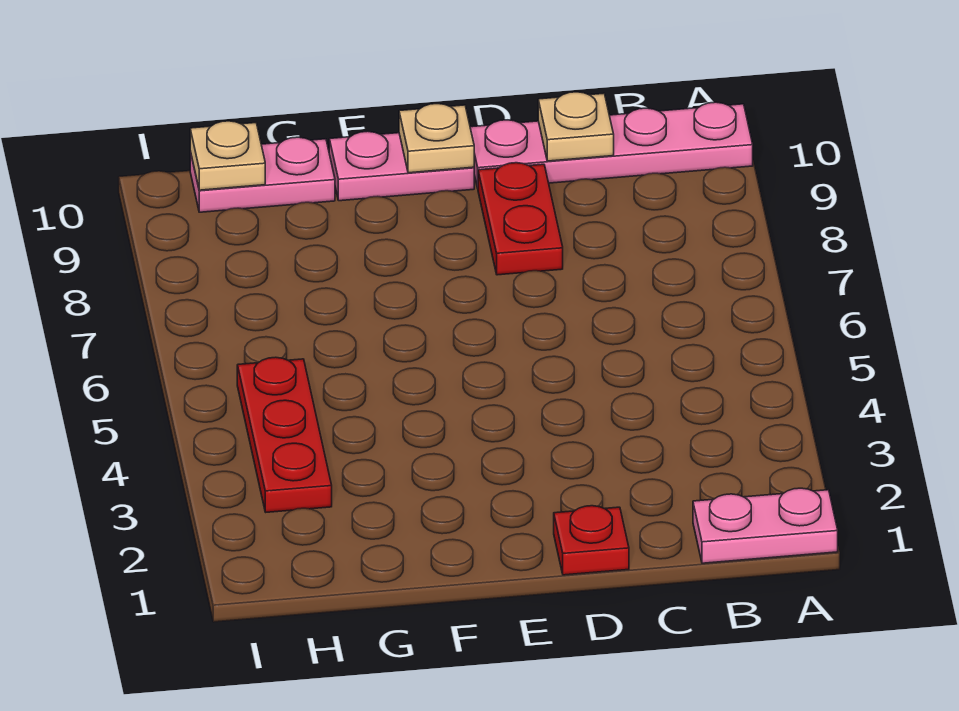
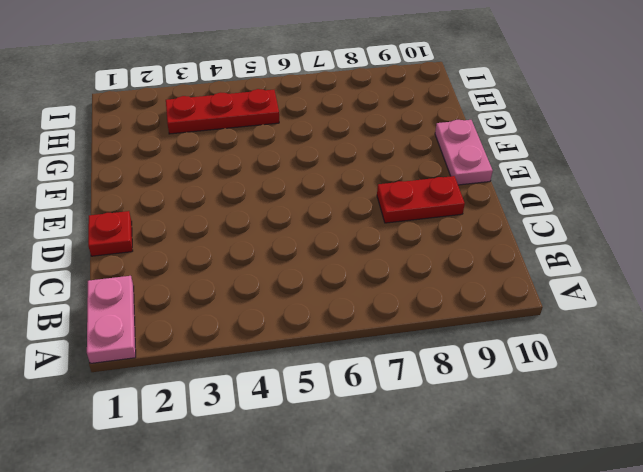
none -> pink 1x4 plate [470,102,753,188]
none -> pink 1x2 plate [190,137,335,212]

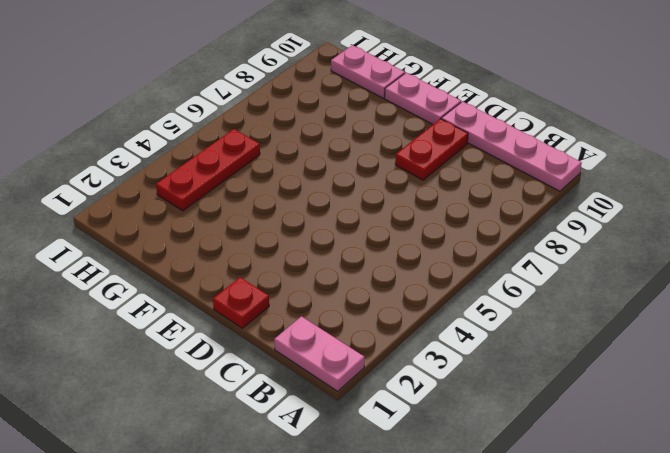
none -> tan 1x1 plate [538,92,614,161]
none -> tan 1x1 plate [399,104,474,173]

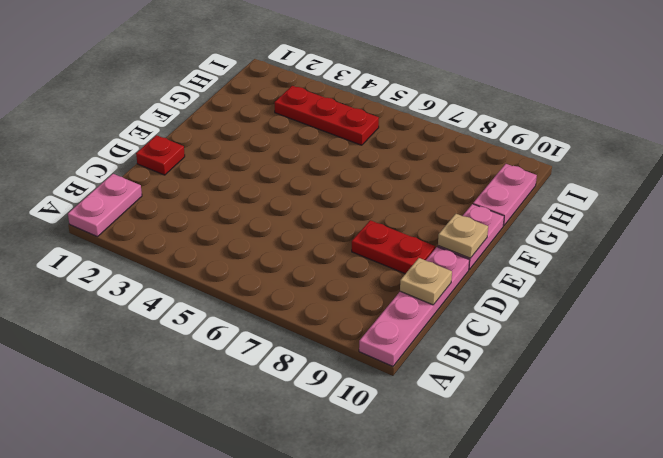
none -> tan 1x1 plate [190,121,265,190]

